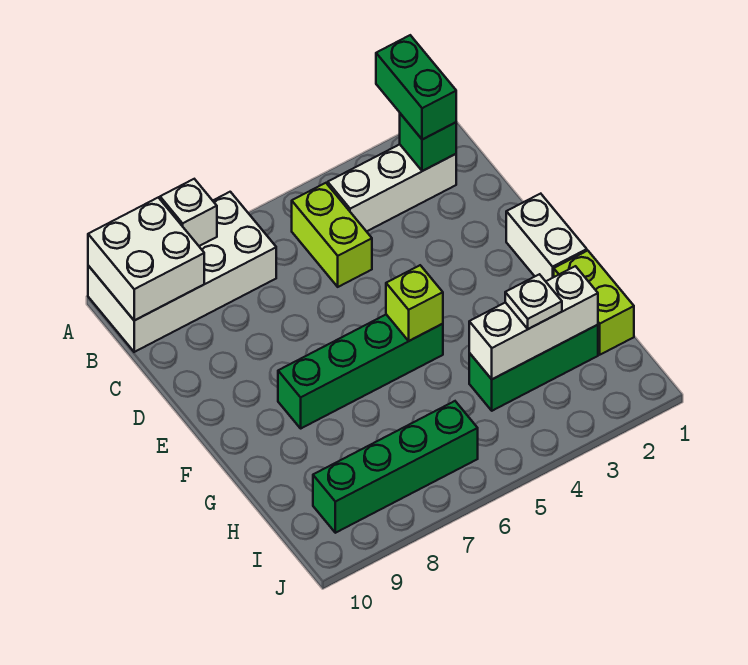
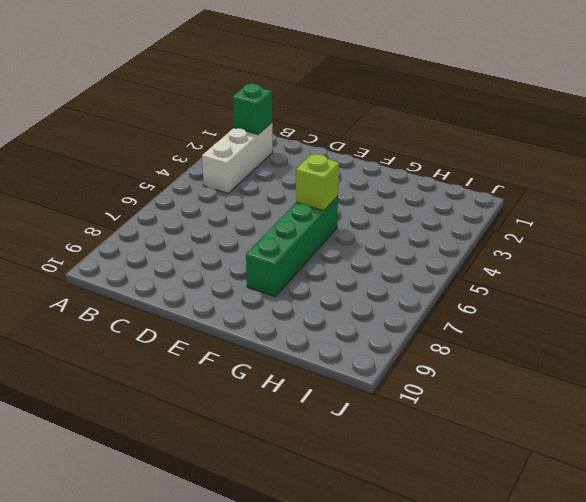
none -> white 2x4 brick [88,192,276,352]
none -> lime 1x2 brick [292,183,372,287]
none -> white 1x2 brick [506,194,587,281]

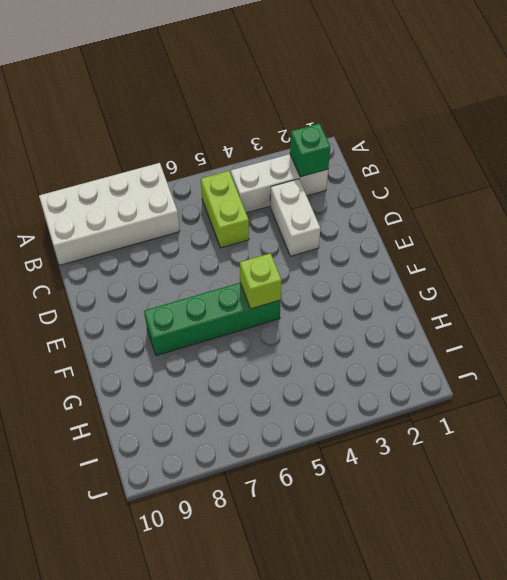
white 1x2 brick [270,179,320,256] -> white 1x2 brick moved to [506,194,587,281]
none -> lime 1x2 brick [554,251,634,355]
none -> green 1x3 brick [469,325,598,411]
none -> green 1x4 brick [313,401,478,533]

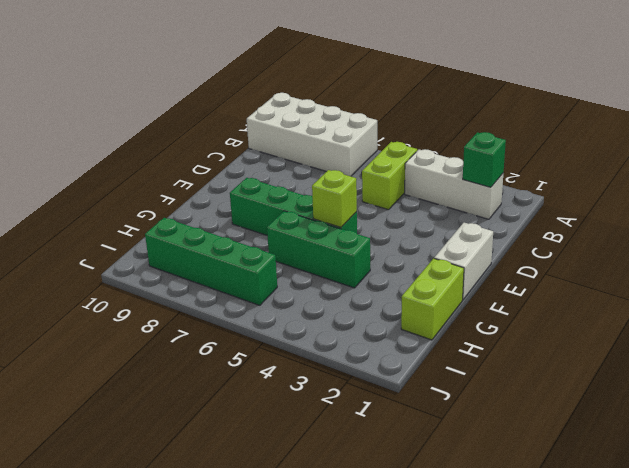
green 1x3 brick [267,211,370,288] -> green 1x3 brick moved to [469,325,598,411]
none -> white 1x1 brick [160,179,217,246]
none -> white 2x2 brick [88,198,204,320]
none -> white 1x3 brick [469,266,598,379]

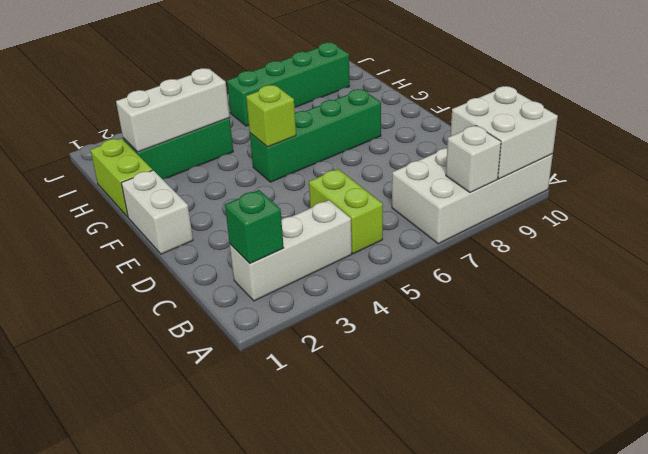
none -> green 1x2 brick [376,35,456,140]
none -> white 1x1 plate [505,274,562,329]

